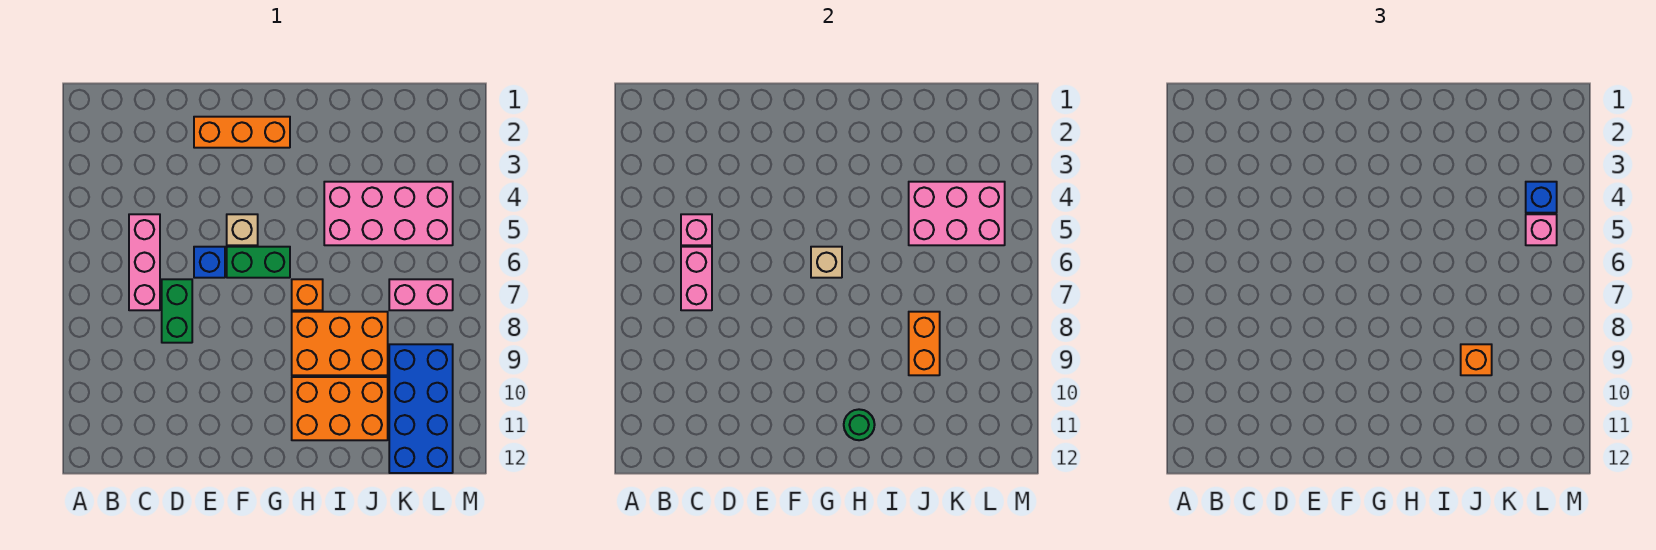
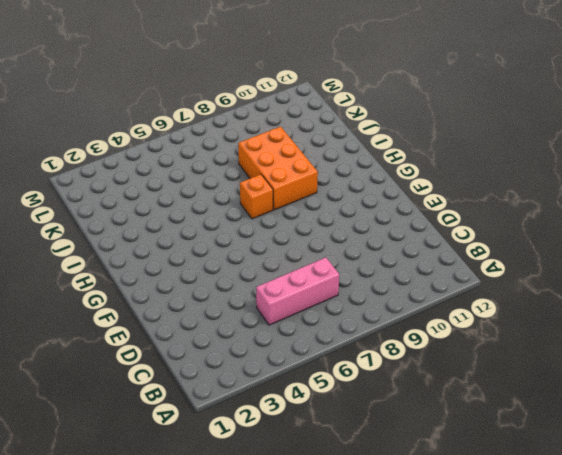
none -> green 1x2 brick [162,279,192,343]
none -> orange 1x3 brick [194,117,290,148]
none -> blue 1x1 brick [194,247,225,278]

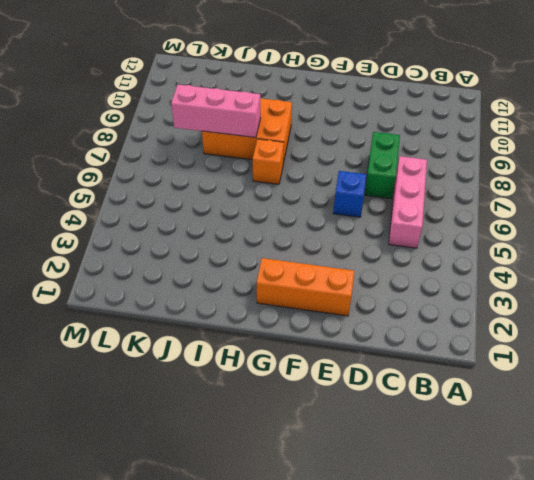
pink 1x3 brick [171,85,261,138] -> orange 1x2 brick [909,312,940,375]
none -> tan 1x1 brick [227,214,258,245]
none -> green 1x2 brick [227,247,290,278]
none -> orange 2x3 brick [292,377,388,440]

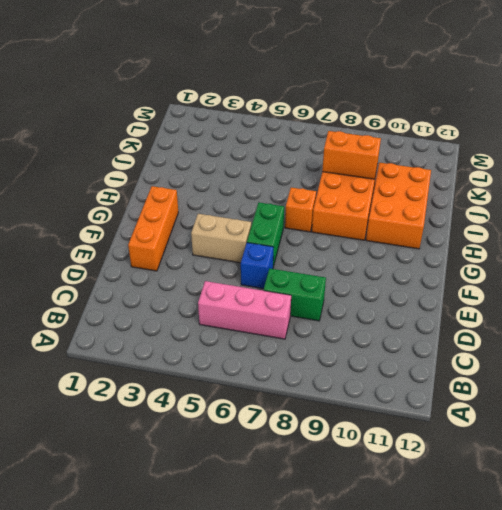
tan 1x2 brick [191,214,251,263] -> tan 1x1 brick [227,214,258,245]
none -> pink 2x4 brick [324,182,453,245]
none -> pink 1x2 brick [389,279,453,310]
none -> blue 2x4 brick [389,344,453,473]

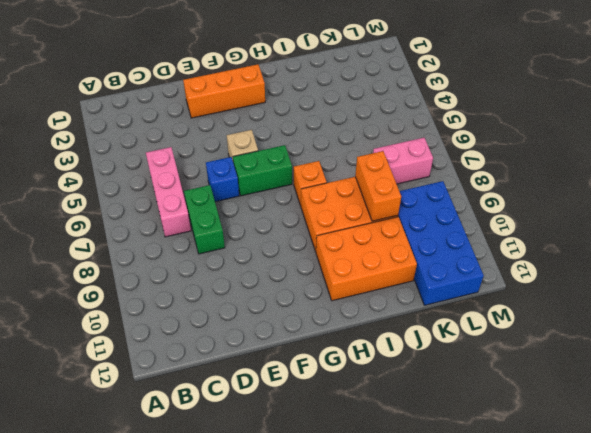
none -> pink 2x4 brick [324,182,453,245]
none -> pink 1x1 brick [681,214,712,245]
none -> pink 1x2 brick [681,247,712,310]

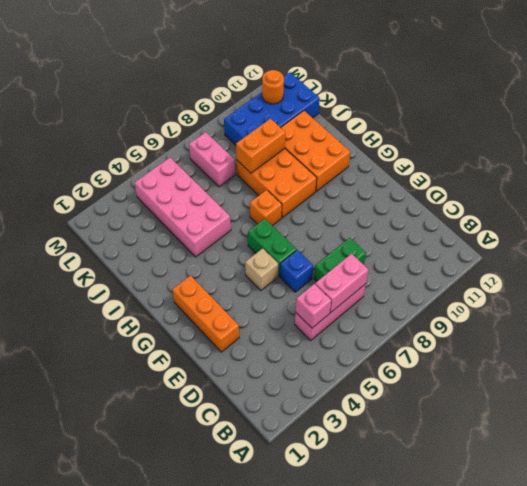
orange 1x1 round brick [262,70,284,104] -> none
none -> tan 1x1 brick [811,247,842,278]
none -> green 1x1 round brick [844,409,875,440]
none -> pink 2x3 brick [909,182,1005,245]

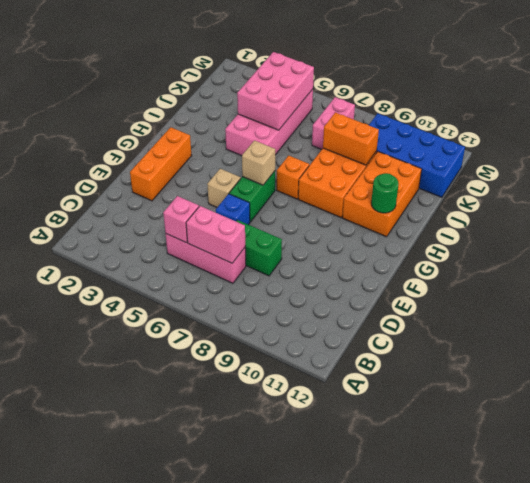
none -> orange 1x1 brick [1461,344,1492,375]
none -> blue 1x1 brick [1526,182,1557,213]
none -> pink 1x1 brick [1526,214,1557,245]

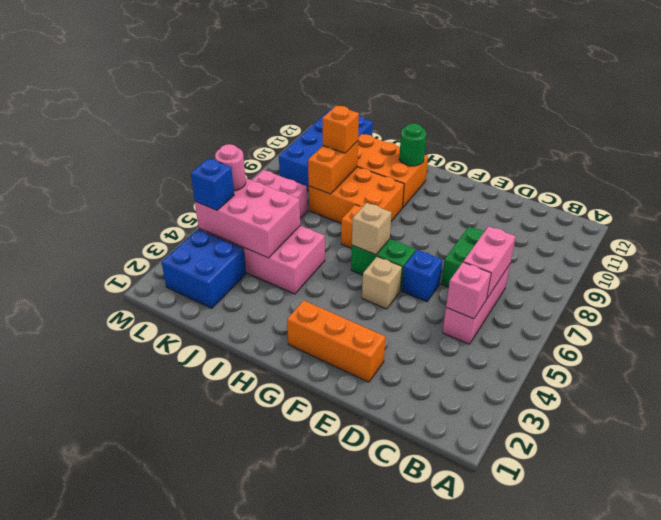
blue 2x2 brick [162,229,246,308] -> none
pink 1x1 round brick [215,144,246,191] -> pink 1x1 brick [1526,214,1557,245]

